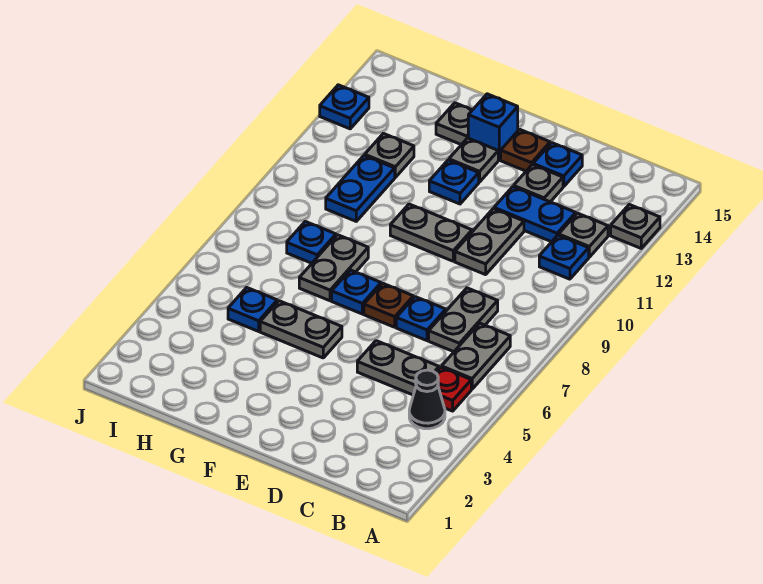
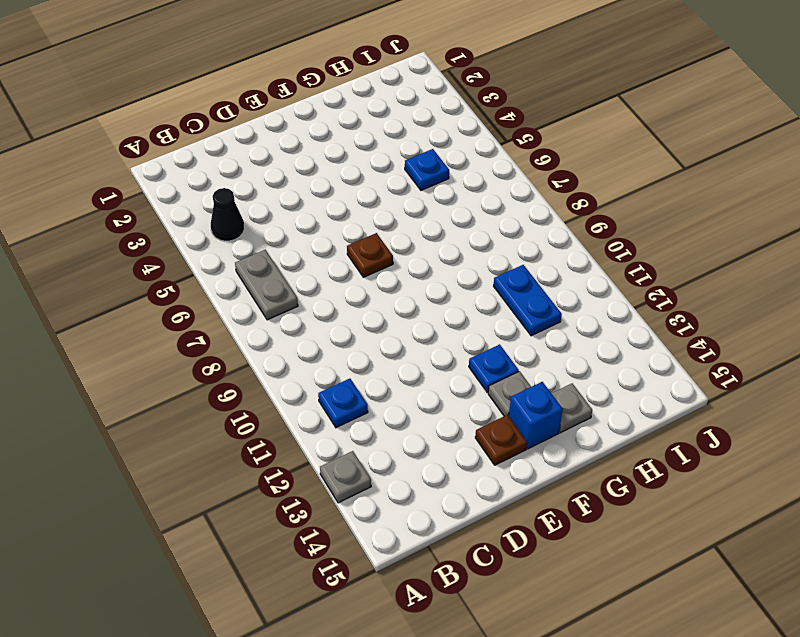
none -> red 1x1 plate [436,367,471,411]
none -> grey 1x1 plate [559,213,608,257]
none -> grey 1x2 plate [357,341,439,395]

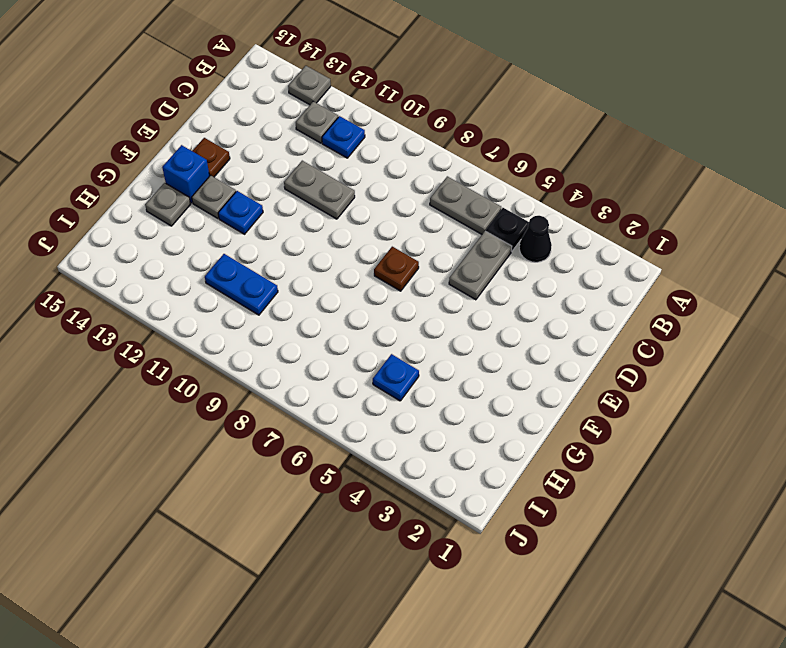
black 1x1 plate [486,208,529,251] -> red 1x1 plate [436,367,471,411]
none -> grey 1x2 plate [429,288,498,352]
none -> blue 1x2 plate [494,187,576,242]
none -> blue 1x1 plate [396,297,446,341]

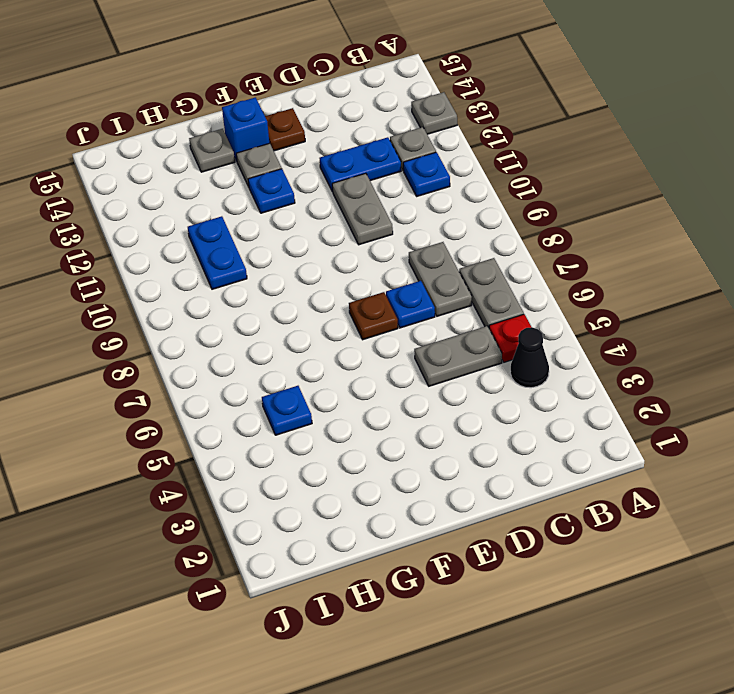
none -> grey 1x1 plate [514,165,563,202]
none -> blue 1x1 plate [533,143,582,187]
none -> grey 1x2 plate [390,204,472,261]

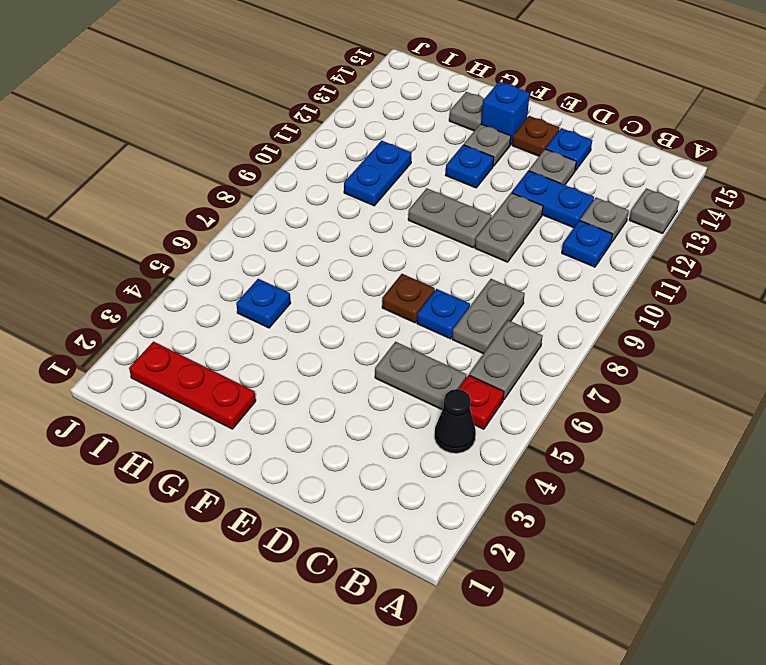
red 1x3 plate [129,342,256,429] -> none
none -> grey 1x2 plate [260,301,342,358]
none -> blue 1x1 plate [332,270,381,314]
none -> grey 1x2 plate [299,235,368,301]

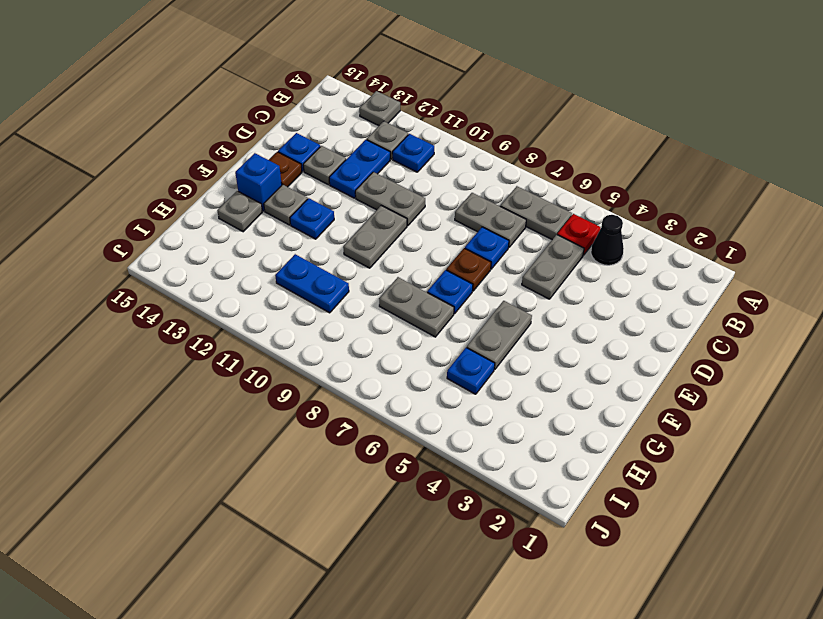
none -> blue 1x1 plate [287,221,336,263]
none -> grey 1x1 plate [365,133,414,177]
none -> blue 1x1 plate [320,85,369,129]

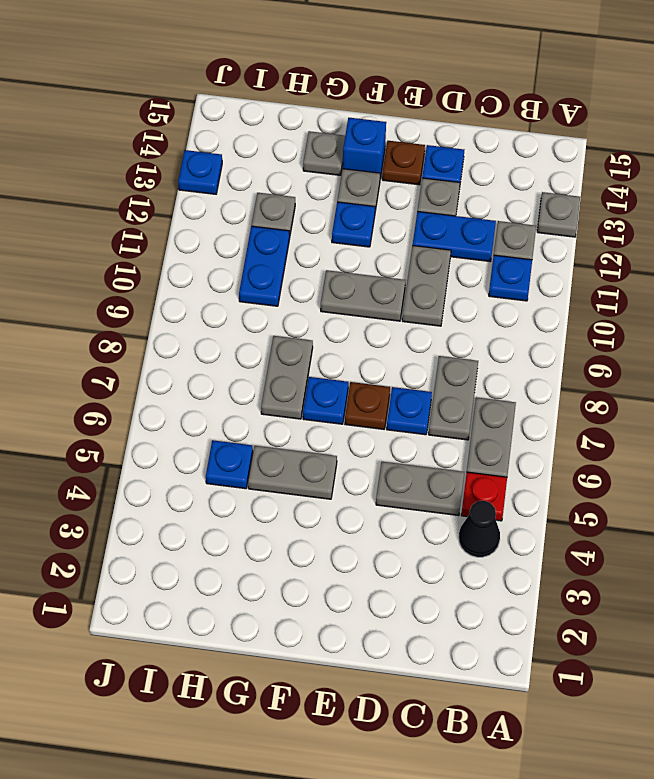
none -> blue 1x1 plate [287,221,336,263]

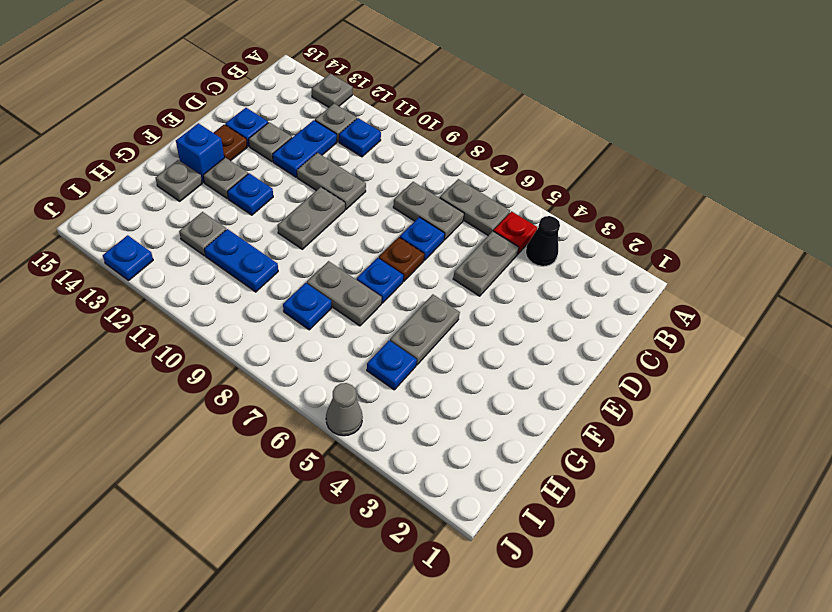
grey 1x1 cone [326,383,363,436] -> none

